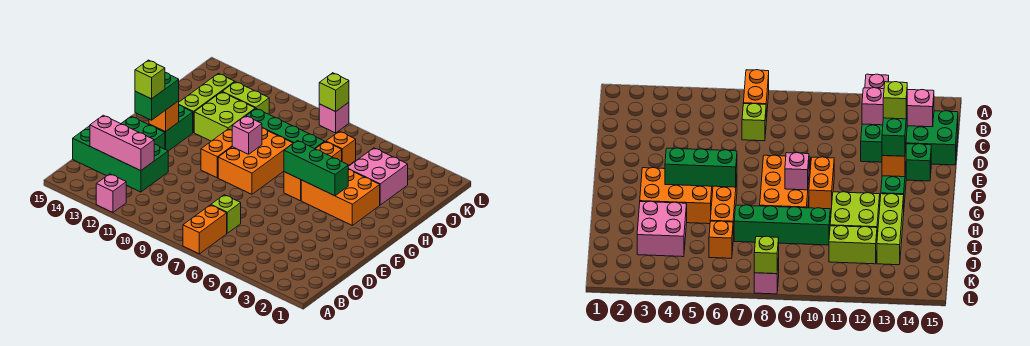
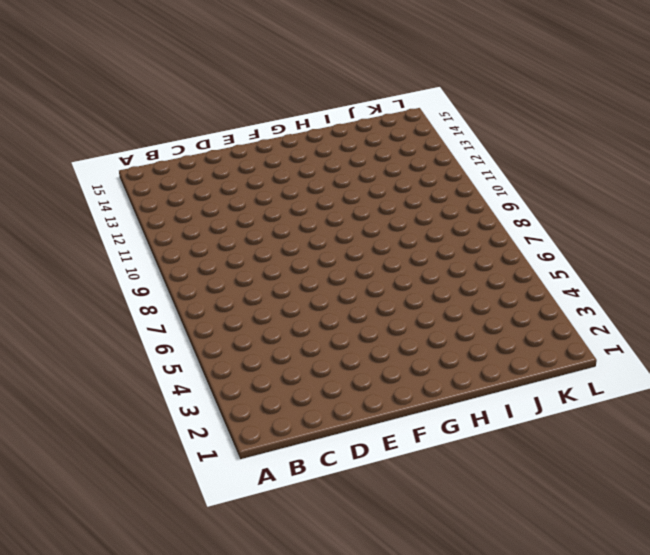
none -> orange 1x2 brick [183,205,227,254]
none -> pink 1x1 brick [96,174,126,212]
none -> lime 1x1 brick [211,195,241,233]

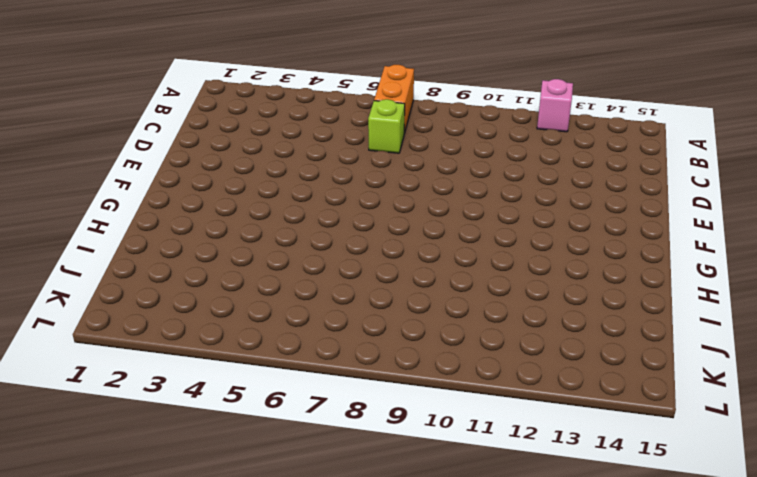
none -> green 2x4 brick [73,126,168,192]
none -> green 1x2 brick [121,116,165,149]
none -> orange 2x3 brick [218,128,293,194]

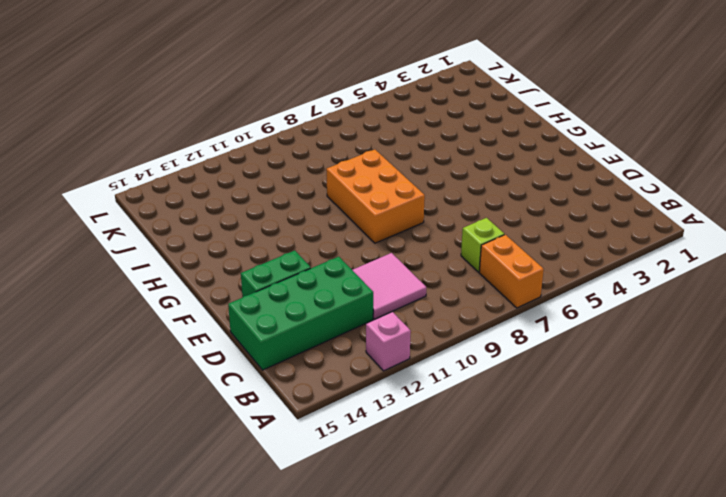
pink 2x2 tile [353,253,426,319] -> none
none -> orange 1x2 brick [201,129,232,178]
none -> green 1x2 brick [149,105,193,151]
none -> orange 2x3 brick [301,169,380,225]

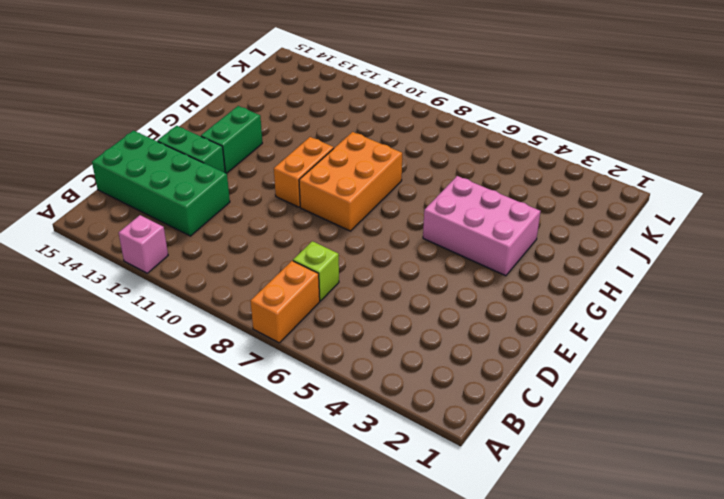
pink 2x3 brick [423,176,541,276] -> orange 2x3 brick [301,169,380,225]
none -> orange 1x3 brick [284,142,342,201]
none -> lime 2x2 brick [194,92,255,141]
none -> lime 1x3 brick [179,73,235,132]

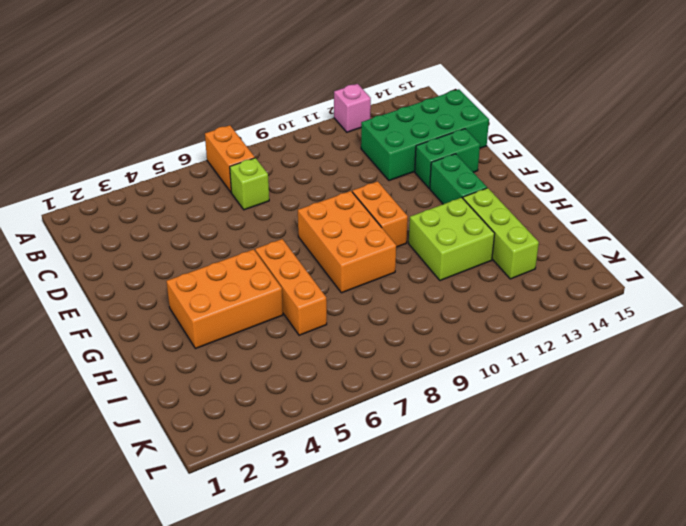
none -> pink 2x2 brick [348,148,408,205]
none -> green 1x4 brick [246,109,325,149]
none -> orange 1x1 brick [326,131,356,166]

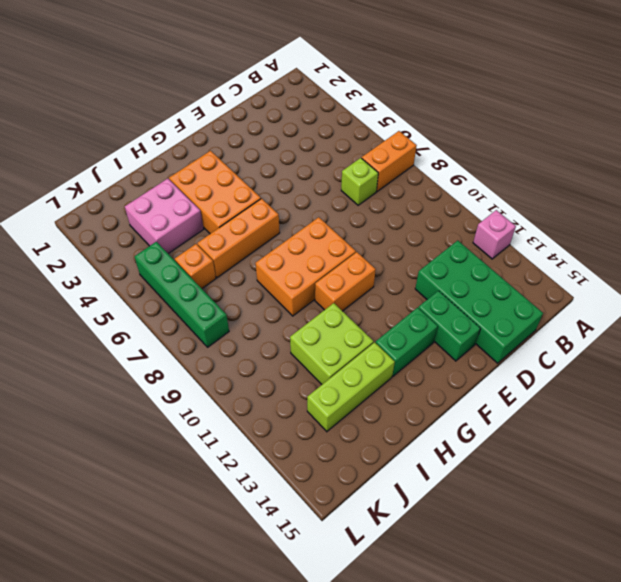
green 1x4 brick [134,242,229,347] -> green 1x4 brick moved to [246,109,325,149]
none -> lime 1x2 brick [222,82,269,114]
none -> pink 1x1 brick [319,102,349,133]
none -> pink 1x3 brick [90,115,154,171]

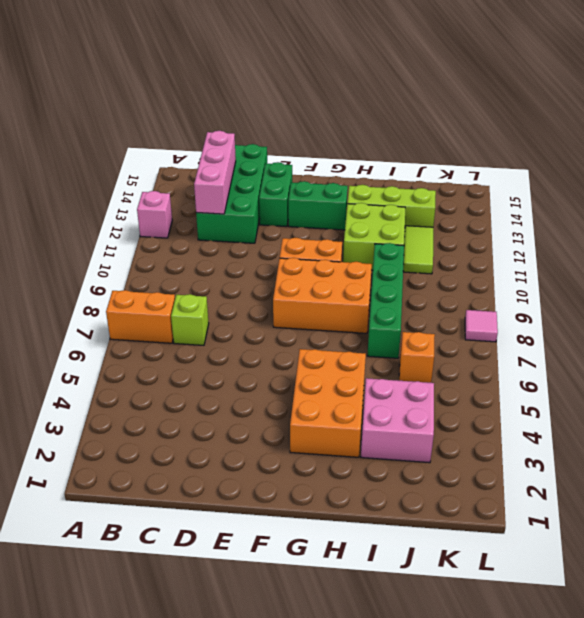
lime 1x2 tile [403,226,433,274] -> lime 1x2 brick [222,82,269,114]
pink 1x1 tile [465,310,498,342] -> pink 1x1 brick [319,102,349,133]
none -> orange 1x3 brick [284,142,342,201]
none -> orange 1x1 brick [149,101,179,132]
none -> green 1x3 brick [284,141,348,196]

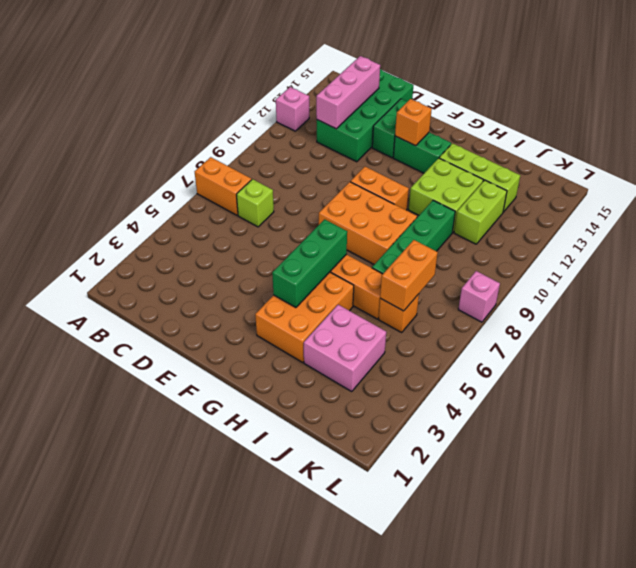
orange 1x2 brick [380,240,438,311] -> none
none -> pink 1x1 brick [232,116,262,154]
none -> lime 1x1 brick [319,73,349,111]
none -> green 1x2 brick [135,73,179,120]

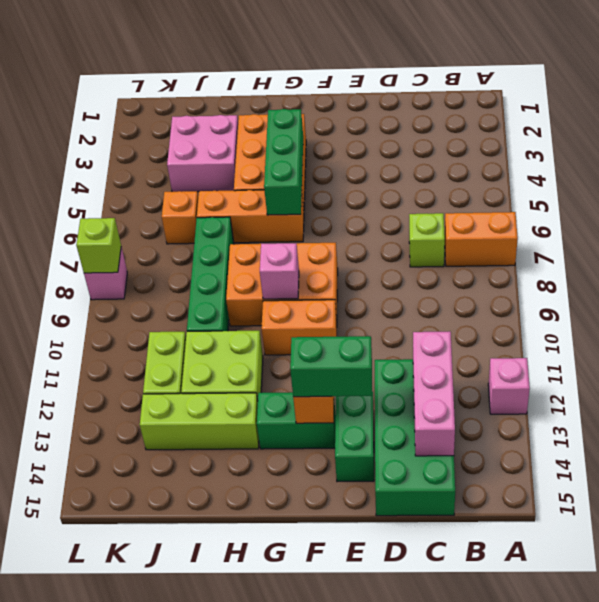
none -> lime 1x1 brick [135,60,165,99]

